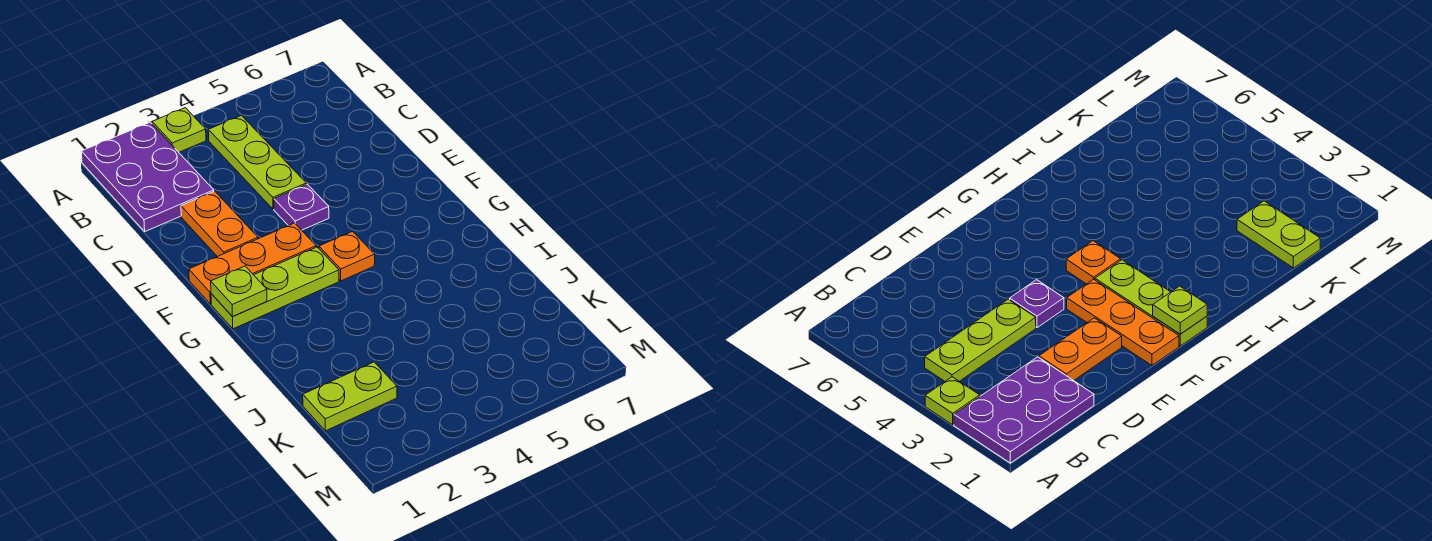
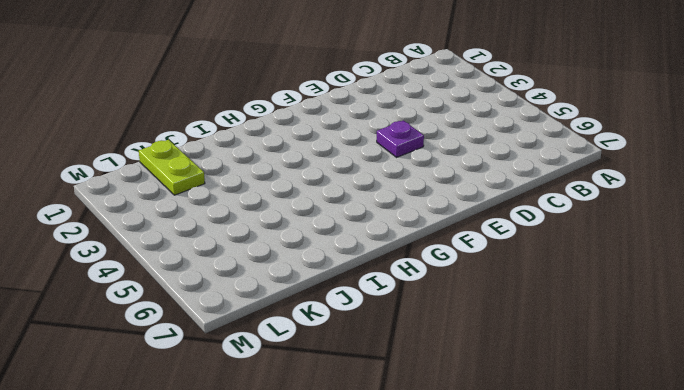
none -> purple 2x3 plate [81,122,214,231]
none -> lime 1x1 plate [152,108,206,152]

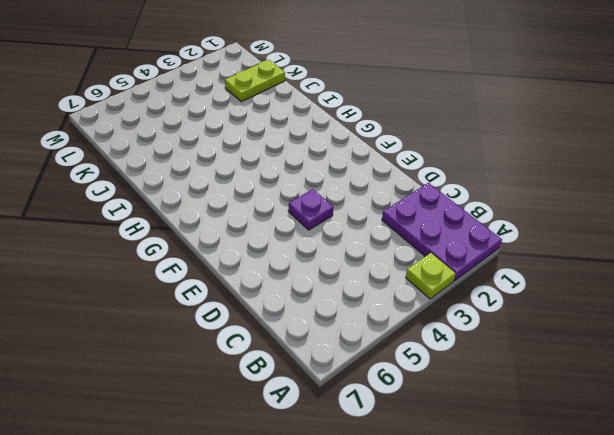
none -> lime 1x3 plate [208,116,306,209]
none -> orange 1x2 plate [181,191,258,257]

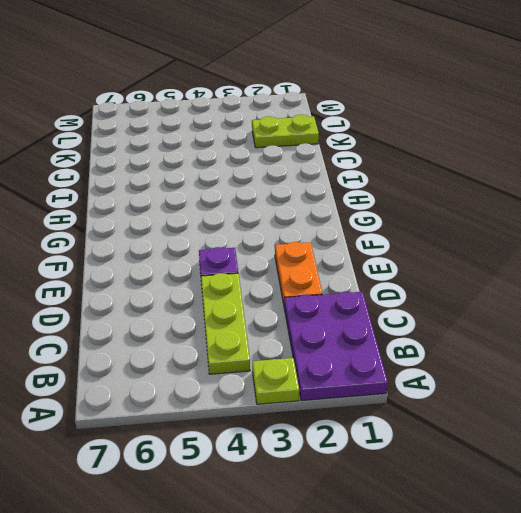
none -> orange 1x3 plate [189,223,316,304]
none -> lime 1x3 plate [211,247,339,329]

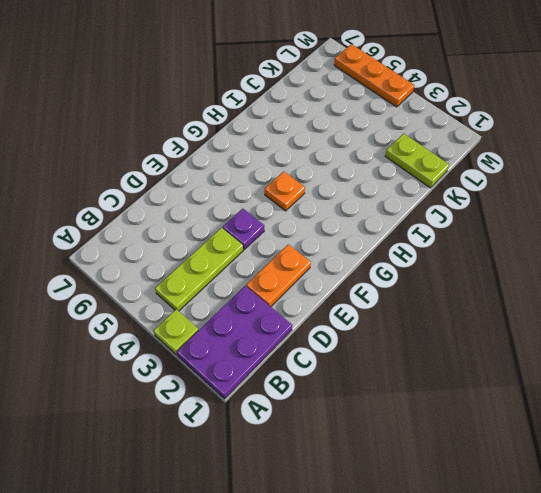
orange 1x3 plate [334,44,414,107] -> orange 1x3 plate moved to [189,223,316,304]
none -> lime 1x3 plate [211,247,339,329]
none -> lime 1x1 plate [211,266,267,317]

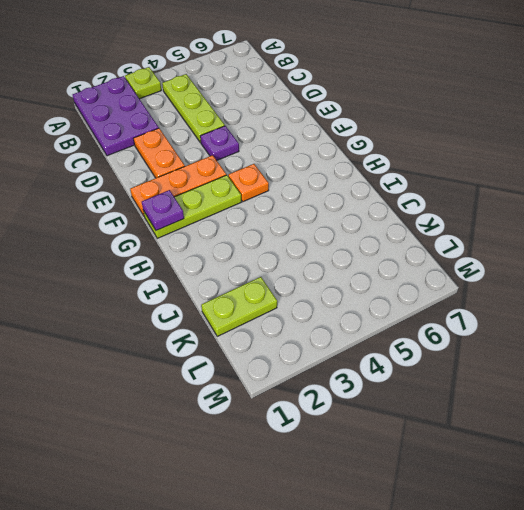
purple 1x1 plate [142,190,184,231] -> lime 1x1 plate [211,266,267,317]

